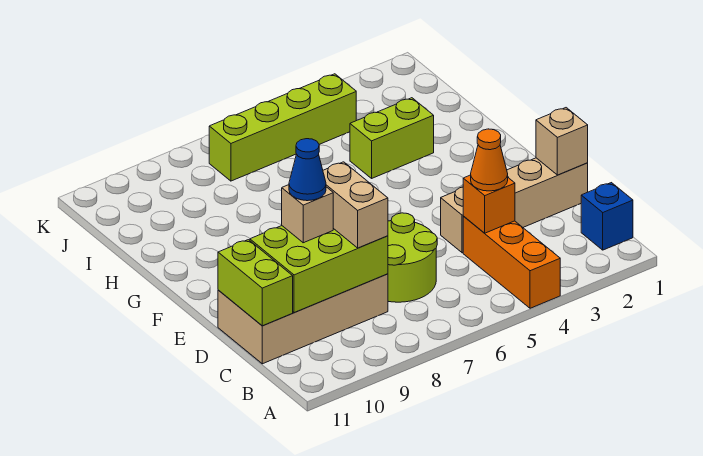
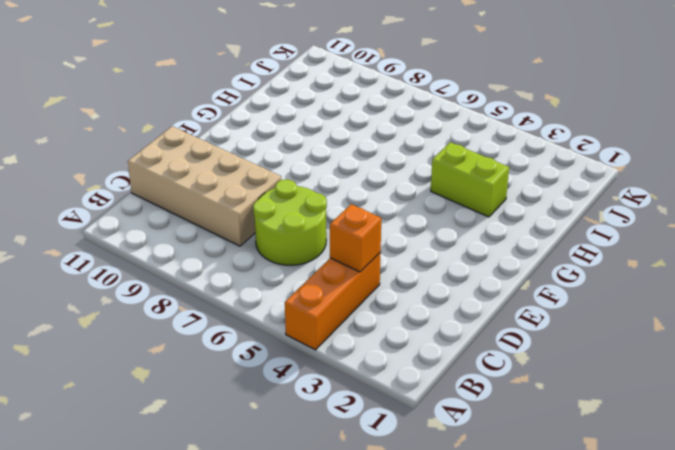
none -> blue 1x1 brick [581,183,633,250]
none -> tan 1x4 brick [441,158,588,253]
none -> lime 1x4 brick [209,74,356,181]

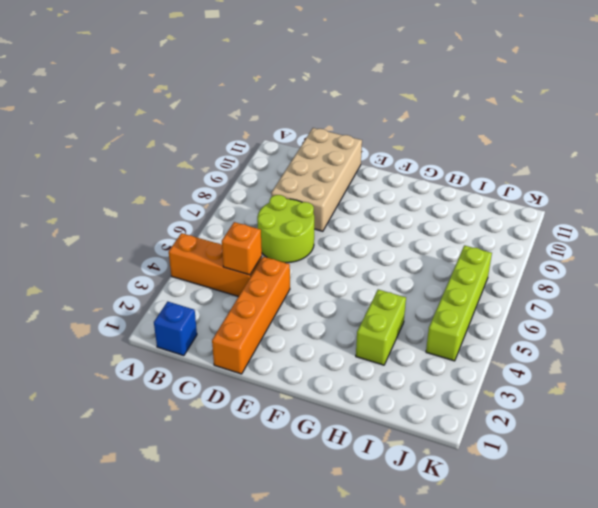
orange 1x4 brick [212,257,290,374] -> tan 1x4 brick [441,158,588,253]
none -> lime 2x3 brick [250,226,388,313]
none -> lime 1x2 brick [218,240,293,326]
none -> tan 1x1 brick [536,108,588,175]

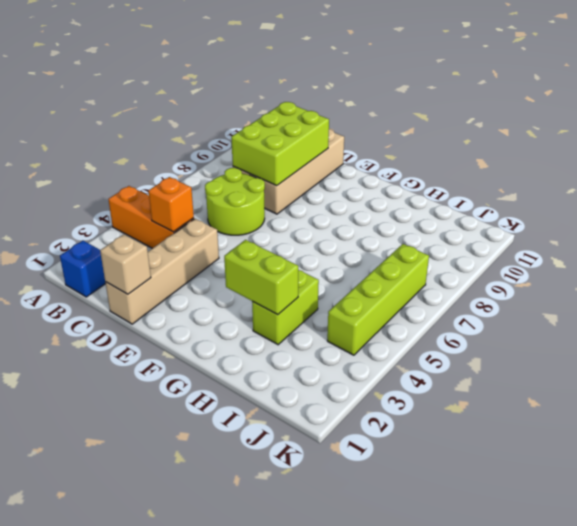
lime 1x2 brick [224,240,298,315] -> lime 1x2 brick moved to [218,240,293,326]
none -> orange 1x1 cone [471,129,508,191]
none -> tan 1x2 brick [323,162,388,248]
none -> tan 1x1 brick [282,185,333,243]

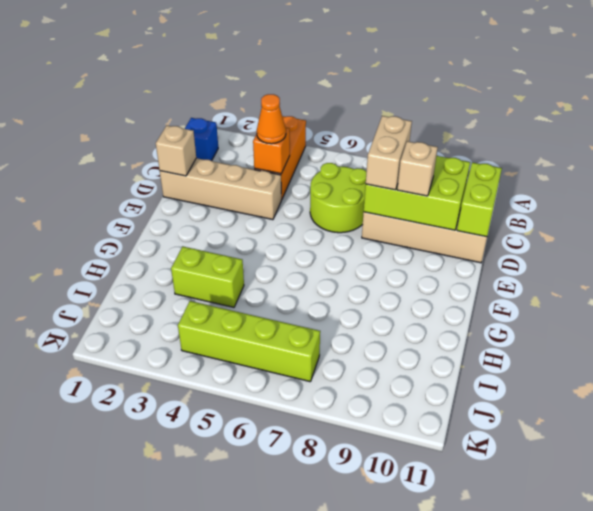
none -> blue 1x1 cone [289,139,326,201]

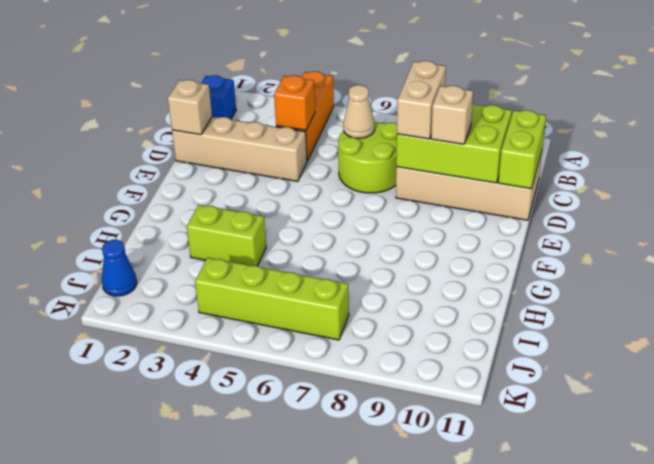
tan 1x1 cone [343,85,375,138] -> none
blue 1x1 cone [102,240,137,296] -> blue 1x1 cone moved to [289,139,326,201]
none -> orange 1x1 cone [471,129,508,191]

